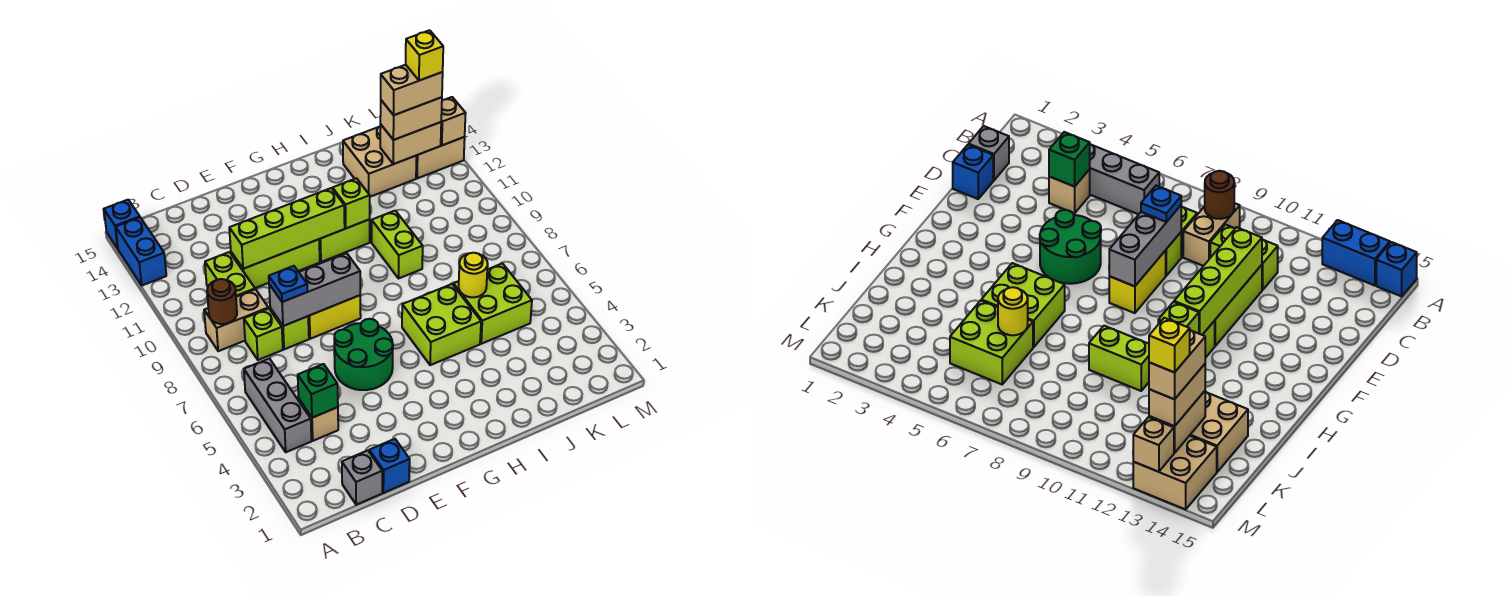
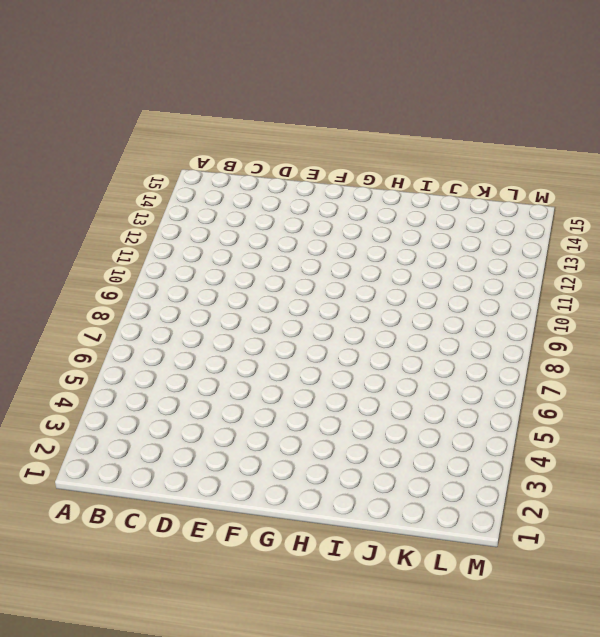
none -> blue 1x2 brick [116,218,166,285]
none -> blue 1x1 brick [104,200,140,249]
none -> grey 1x3 brick [244,358,311,452]
none -> tan 1x2 brick [204,289,268,351]

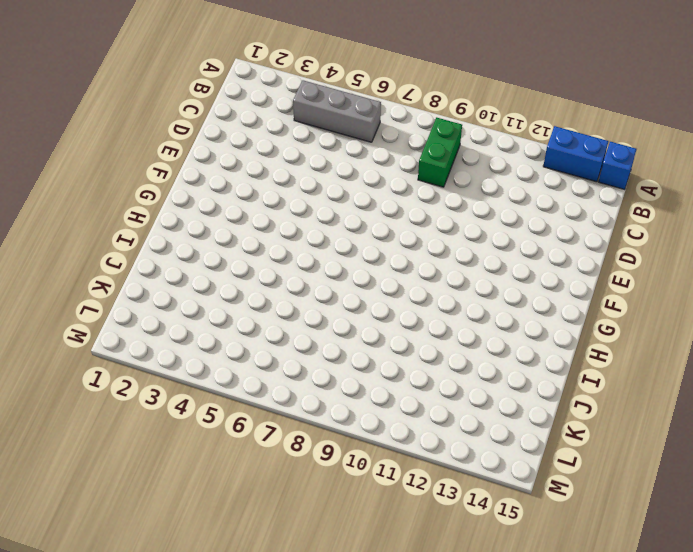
green 1x2 brick [418,117,462,187] -> tan 1x2 brick [204,289,268,351]
none -> grey 1x1 brick [342,450,382,505]
none -> tan 1x1 brick [299,400,338,441]
none -> lime 1x1 brick [244,308,283,360]
none -> lime 1x2 brick [205,252,255,297]

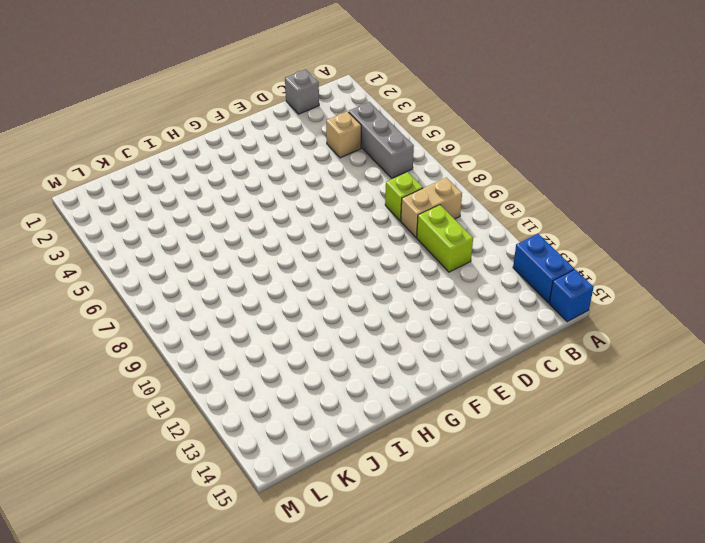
none -> blue 1x1 brick [369,439,410,493]
none -> lime 1x1 brick [270,308,309,349]
none -> lime 1x3 brick [231,239,320,288]
none -> green 2x2 round brick [334,319,393,390]

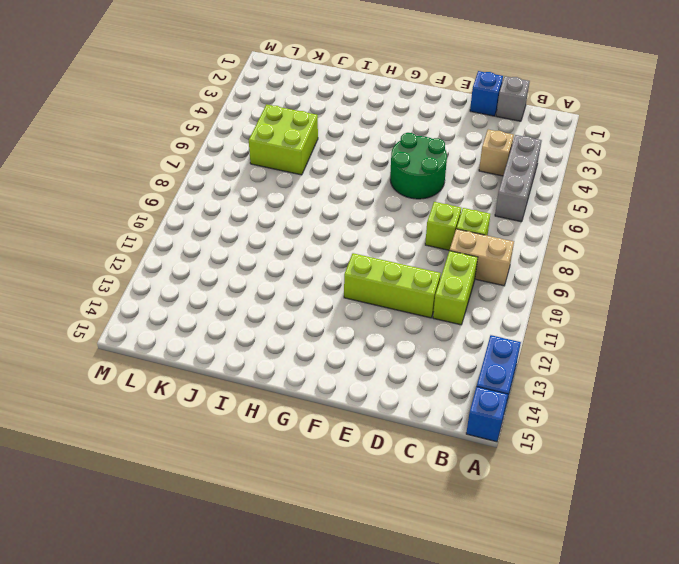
none -> yellow 1x2 brick [308,295,361,339]
none -> lime 1x2 brick [319,219,370,262]
none -> lime 2x2 brick [402,284,481,365]
none -> lime 1x2 brick [372,211,423,279]

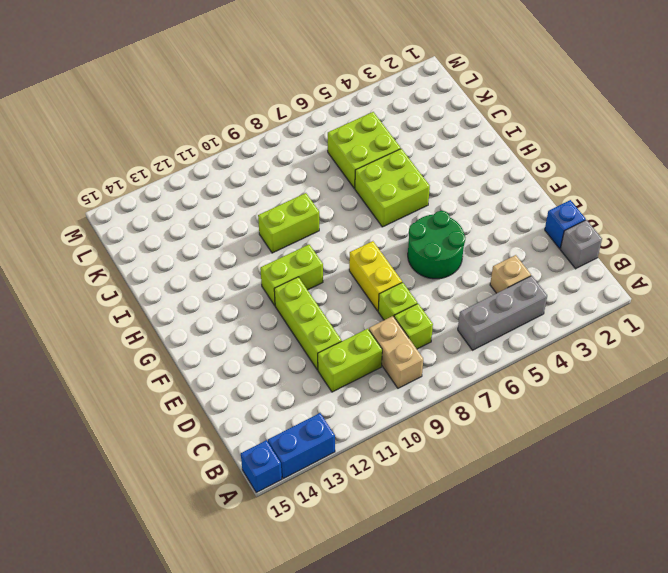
lime 1x2 brick [260,245,323,305] -> lime 1x2 brick turned to [319,219,370,262]
none -> tan 2x2 brick [343,127,416,197]
none -> tan 2x2 brick [416,137,465,178]
none -> brown 1x1 round brick [207,279,237,324]
none -> green 1x1 brick [298,364,338,418]

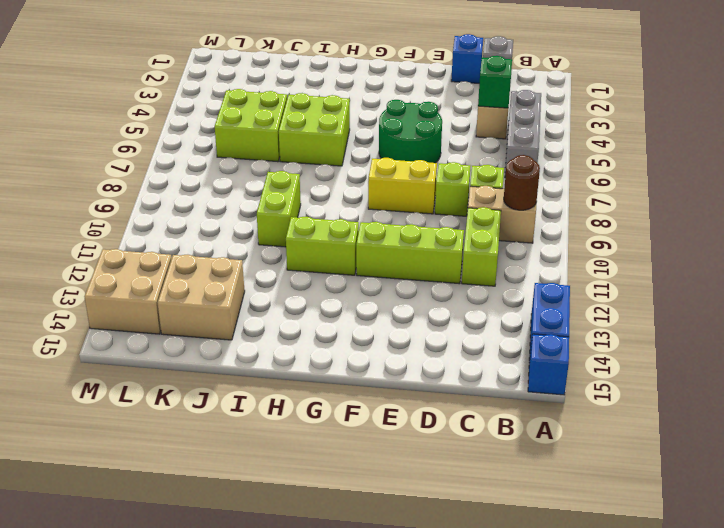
none -> grey 1x3 brick [269,253,360,326]
none -> lime 1x4 brick [229,188,345,269]
none -> lime 1x1 brick [333,178,370,228]
none -> yellow 1x1 round brick [459,253,488,297]

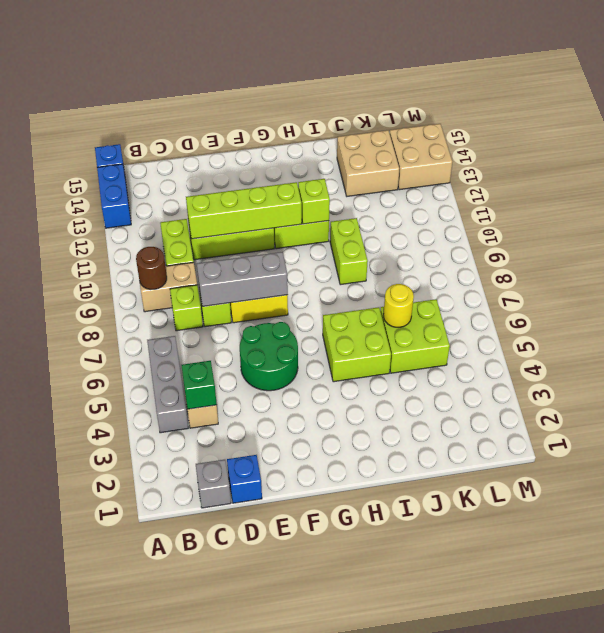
none -> tan 1x2 brick [380,122,441,164]
none -> tan 1x1 brick [441,97,466,145]
none -> blue 1x1 plate [269,266,307,302]
none -> tan 1x2 brick [380,97,442,140]

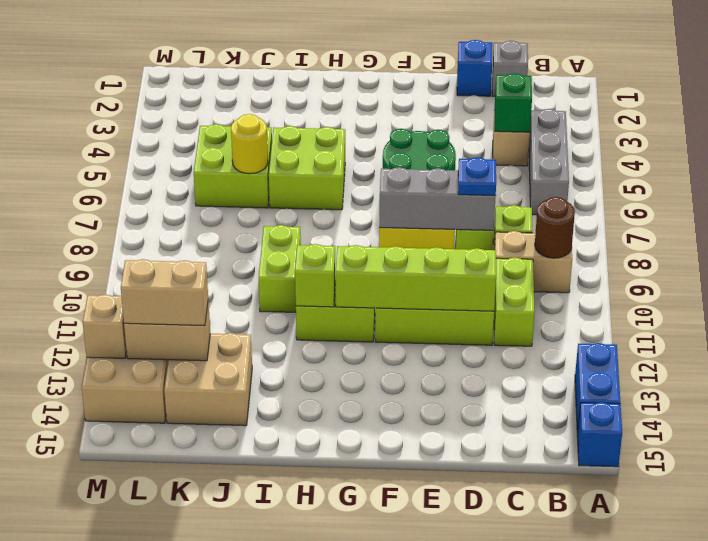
none -> tan 1x2 brick [381,65,443,115]
none -> yellow 1x1 brick [406,30,443,81]

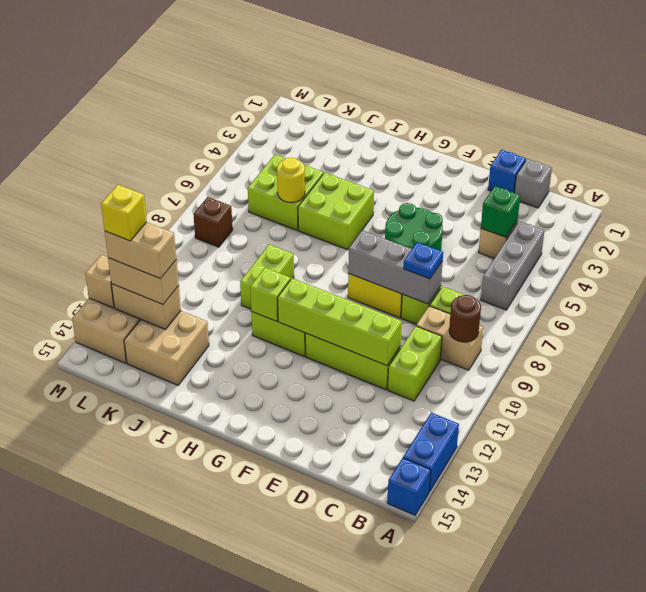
brown 1x1 brick [193,197,233,247] -> none

